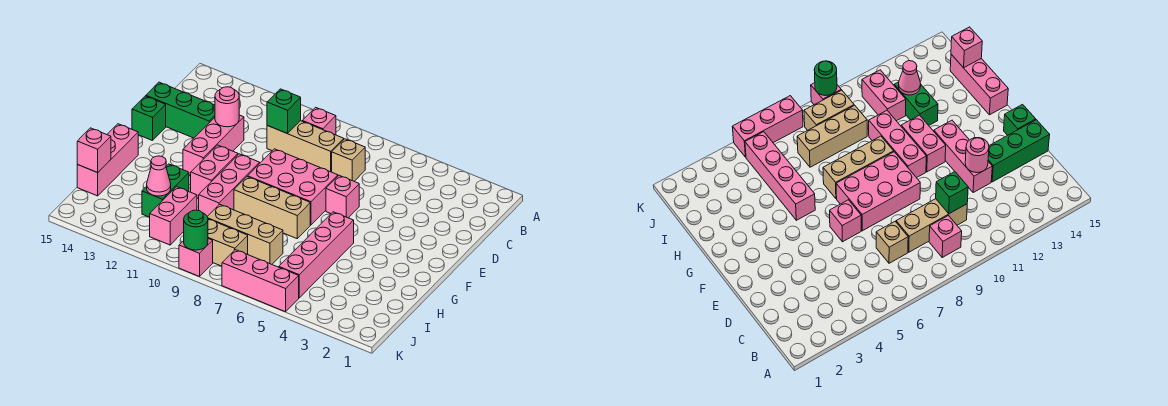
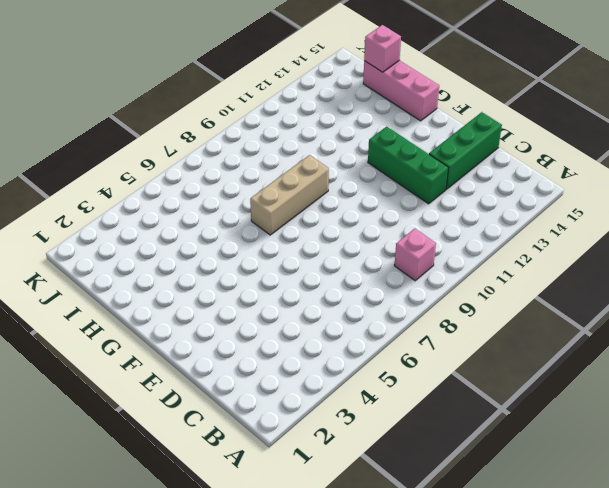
green 1x3 brick [368,126,448,204] -> pink 1x3 brick [183,115,244,176]
none -> tan 1x1 brick [332,139,365,181]
none -> tan 1x3 brick [267,121,344,172]
none -> pink 1x1 brick [326,175,359,218]

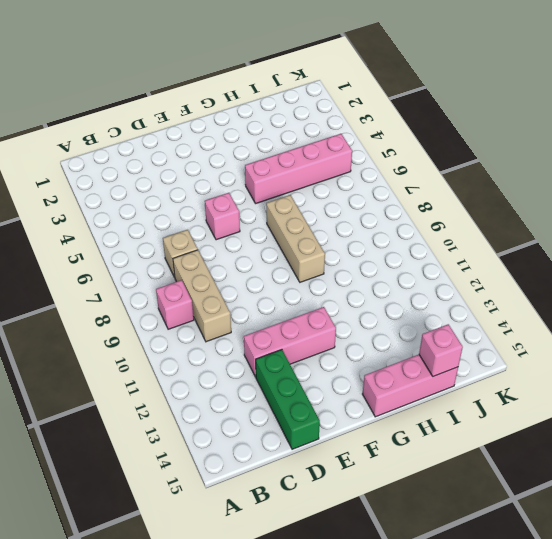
none -> pink 2x3 brick [248,149,338,225]
none -> green 1x1 brick [132,96,166,141]
none -> pink 1x3 brick [199,154,260,216]

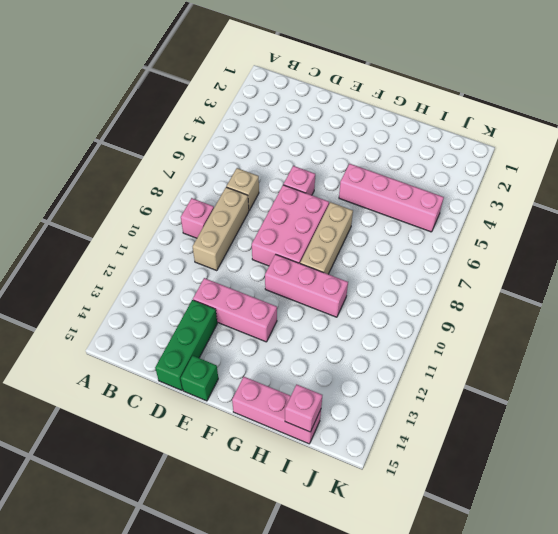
none -> pink 1x2 brick [191,145,238,198]
none -> green 1x2 brick [142,164,189,217]
none -> tan 1x3 brick [207,204,283,264]

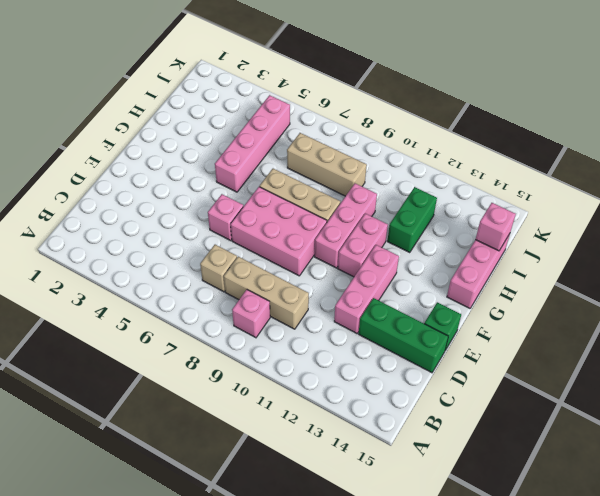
none -> pink 1x2 brick [150,187,197,245]
none -> tan 1x2 brick [208,219,248,266]
none -> pink 1x3 brick [222,250,299,312]

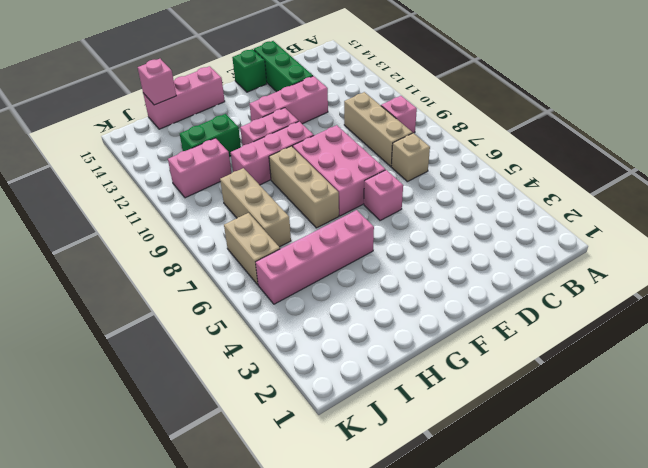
tan 1x2 brick [224,213,280,285] -> tan 1x2 brick moved to [208,219,248,266]
none -> pink 1x3 brick [222,250,299,312]
none -> pink 1x1 brick [179,239,213,276]
none -> green 1x1 brick [267,89,301,134]

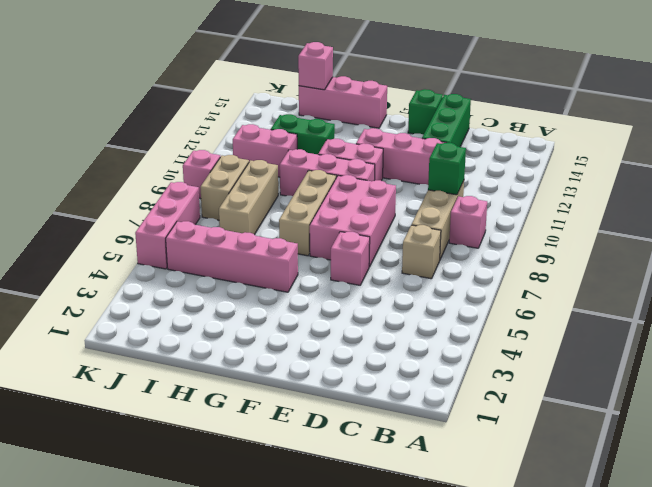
none -> pink 1x1 round brick [215,87,239,127]
none -> pink 1x1 cone [147,156,171,196]
none -> green 1x1 round brick [184,210,208,250]

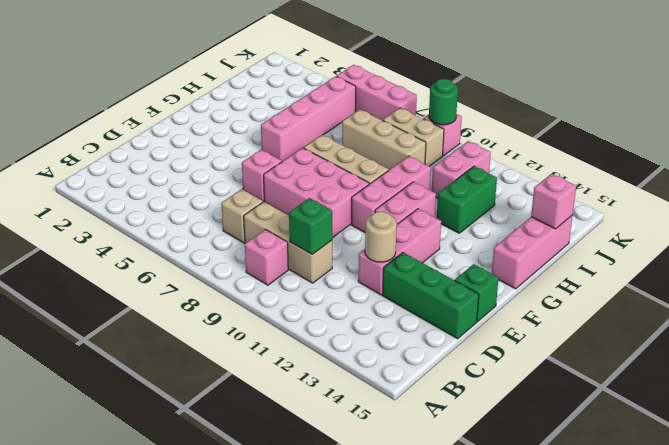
tan 1x1 round brick [365,211,397,262] -> pink 1x1 round brick [215,87,239,127]
none -> pink 1x1 cone [147,156,171,196]

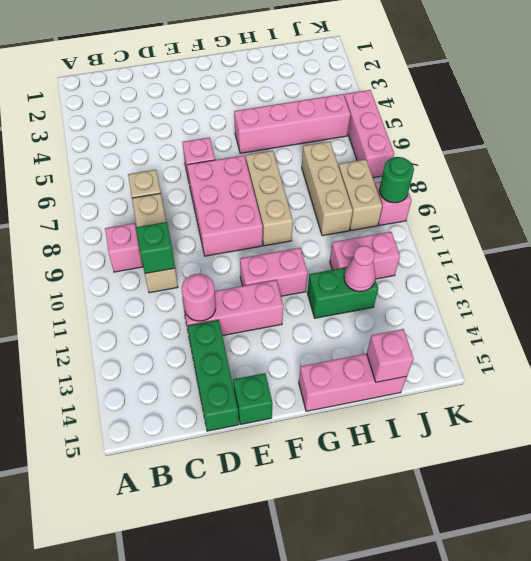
none -> pink 1x3 brick [199,154,260,216]

